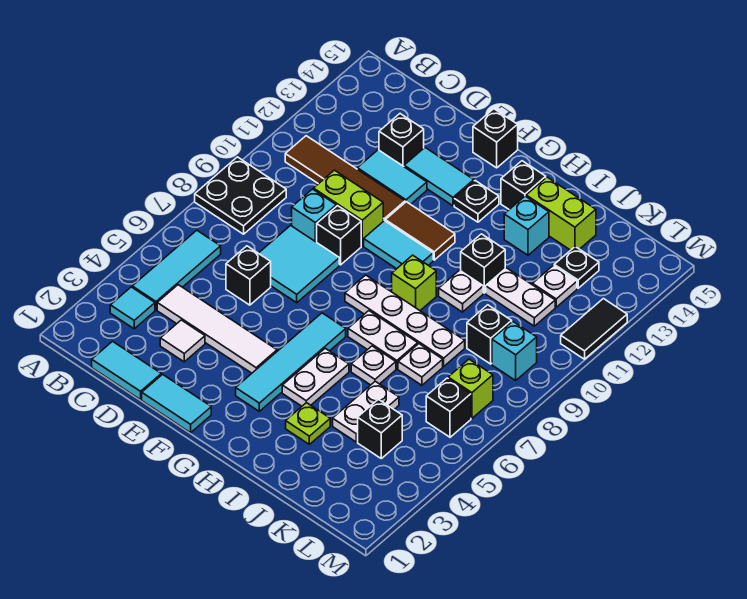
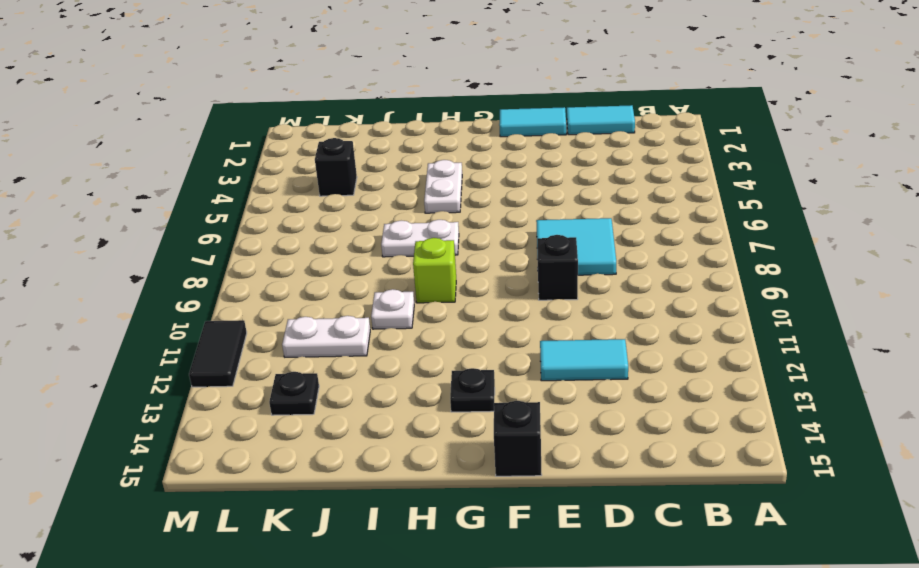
none -> black 2x2 plate [195,157,286,234]
none -> cyan 1x1 tile [110,287,155,329]
none -> cyan 1x3 tile [132,230,221,310]
none -> brown 1x4 tile [285,136,405,221]

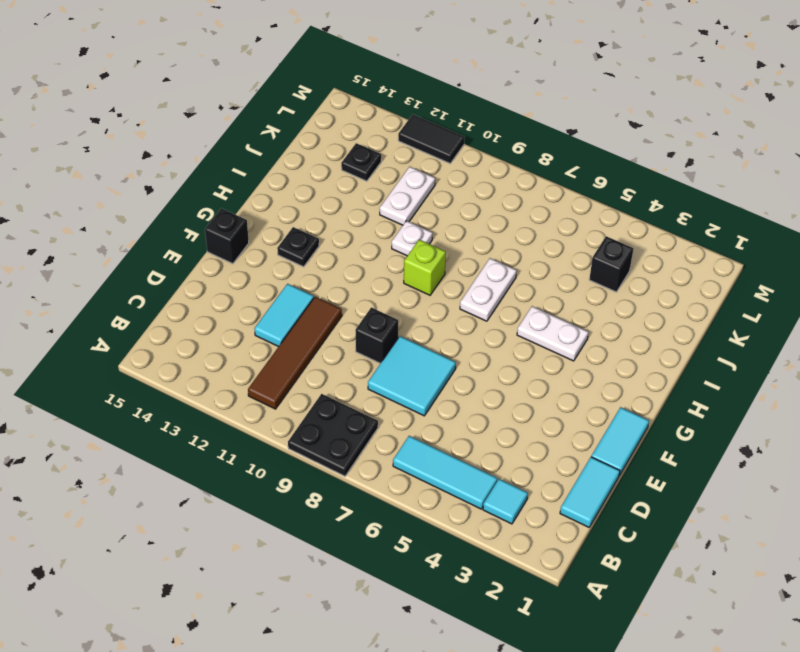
none -> white 1x4 tile [157,285,277,373]
none -> white 1x1 tile [160,320,205,362]
none -> black 1x1 brick [226,246,271,305]
none -> cyan 1x1 brick [292,189,336,242]

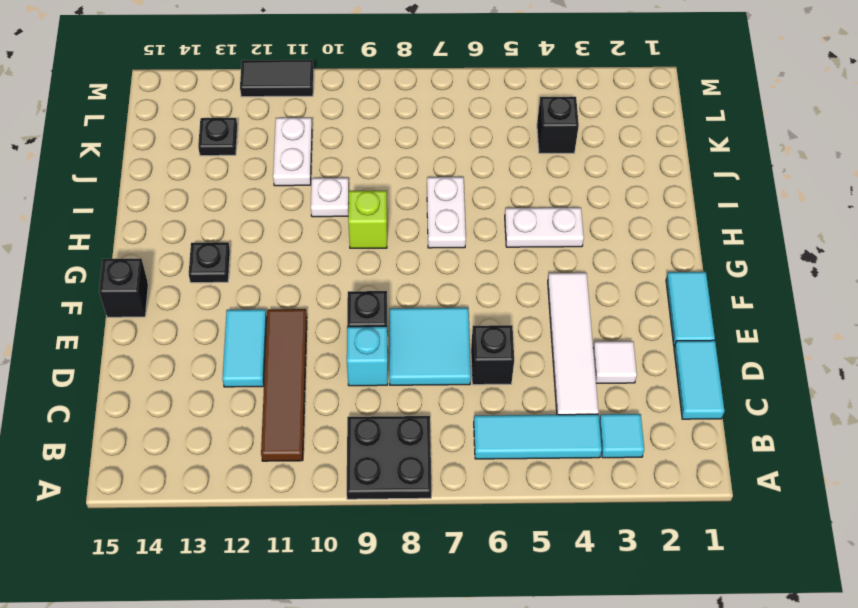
none -> lime 1x2 brick [314,170,383,246]
none -> black 1x1 brick [379,114,424,166]
none -> cyan 1x2 tile [404,148,474,206]
none -> cyan 1x2 tile [364,221,433,269]

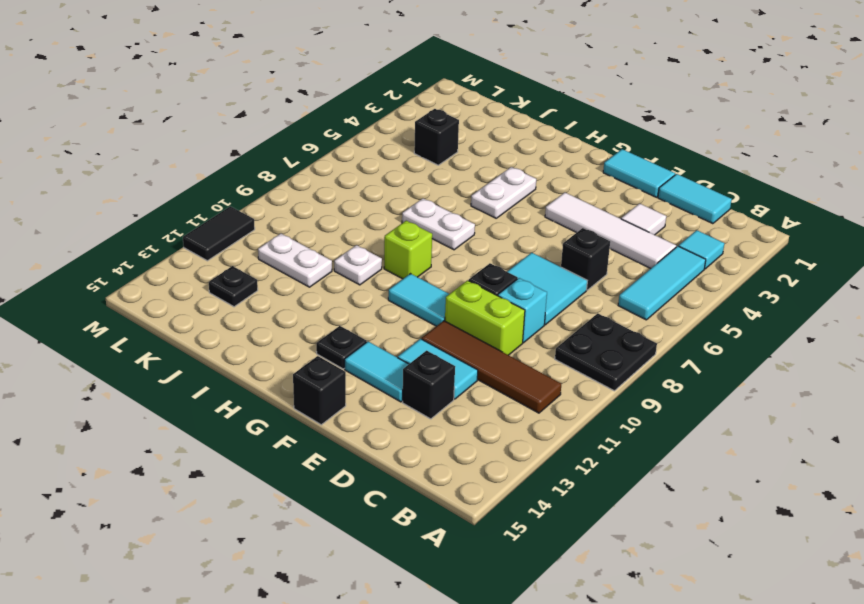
none -> brown 1x2 tile [385,202,455,260]
none -> cyan 1x4 tile [236,313,346,411]
none -> white 1x4 plate [345,275,465,366]
none -> black 1x1 brick [501,161,546,209]

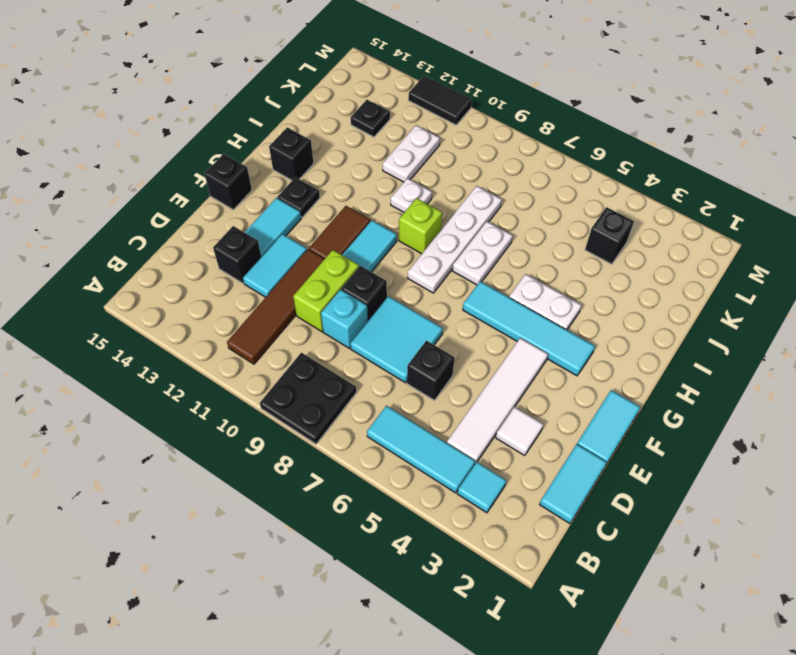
none -> lime 1x1 plate [286,403,330,444]
none -> white 1x1 plate [351,346,396,385]
none -> black 1x1 brick [461,234,505,293]
none -> cyan 1x1 brick [504,196,549,255]

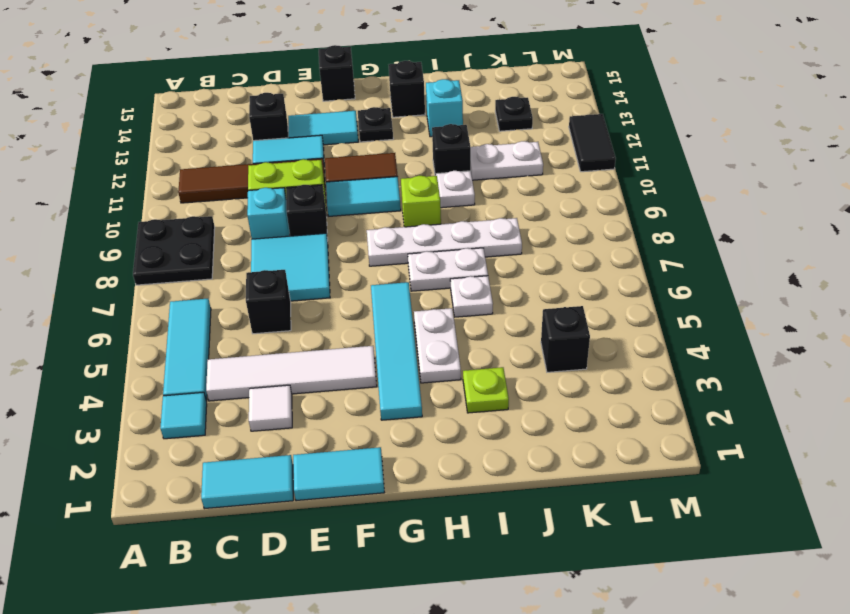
none -> lime 1x2 brick [526,177,596,250]
none -> white 1x2 plate [333,381,399,442]
none -> white 1x1 plate [398,344,443,385]
none -> black 1x1 brick [467,305,512,364]

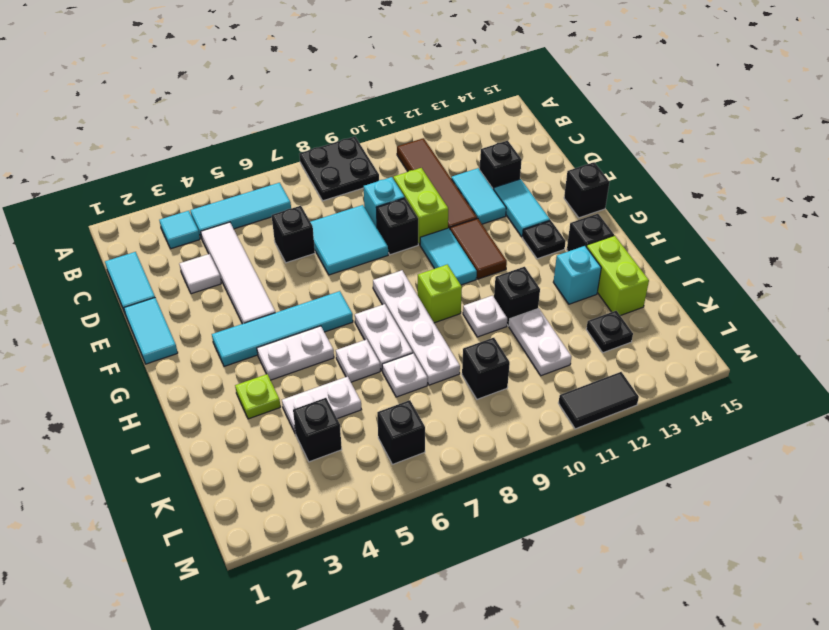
none -> white 1x1 plate [532,265,577,307]
none -> lime 1x1 brick [448,359,493,418]
none -> cyan 1x1 brick [492,321,537,380]

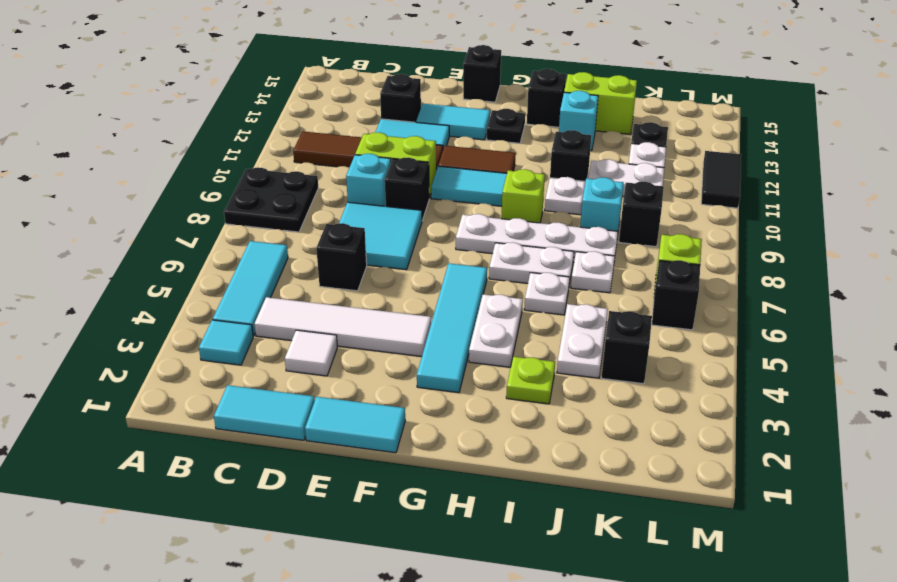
cyan 1x1 brick [580,177,624,231] -> cyan 1x1 brick moved to [492,321,537,380]

